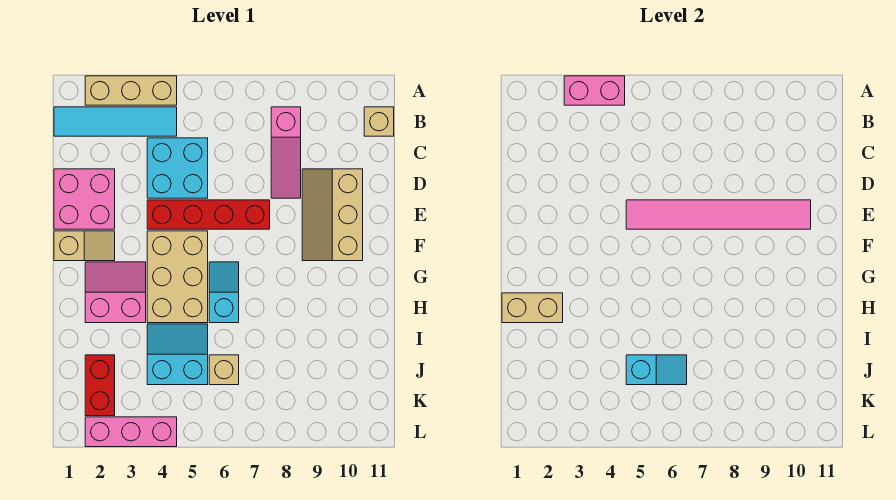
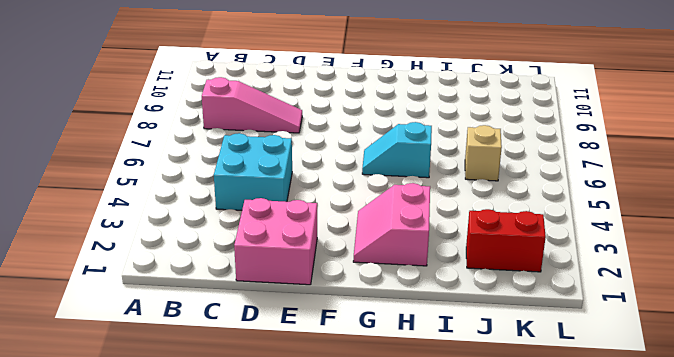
none -> tan 1x3 brick [85,76,177,105]
none -> cyan 1x4 tile [54,107,177,136]
none -> tan 1x1 brick [364,107,394,136]

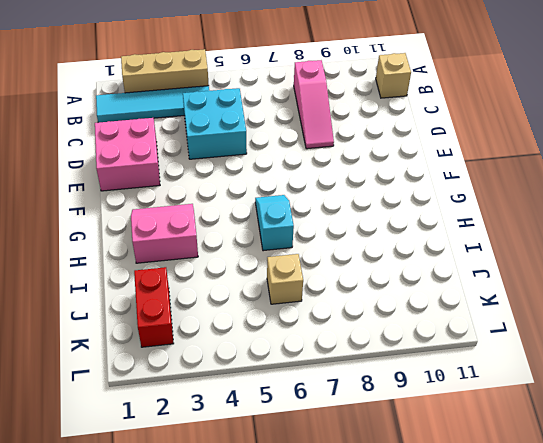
none -> tan 2x3 slope [302,169,363,261]
none -> red 1x4 brick [147,200,270,229]
none -> tan 1x2 slope [54,231,115,261]

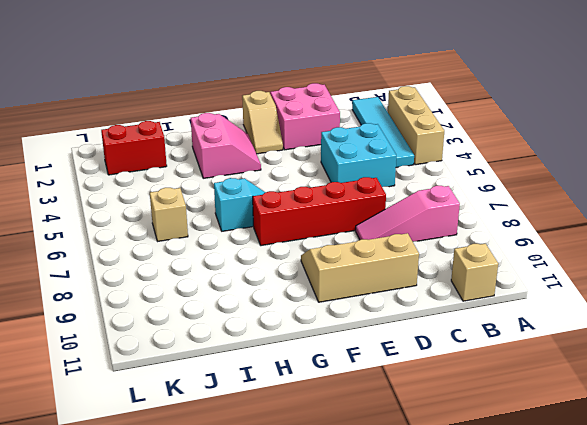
red 1x4 brick [253,177,386,246] -> red 1x4 brick turned to [147,200,270,229]
none -> tan 2x3 brick [147,231,208,323]
none -> cyan 2x2 slope [147,324,208,385]
none -> pink 1x3 brick [85,417,177,447]

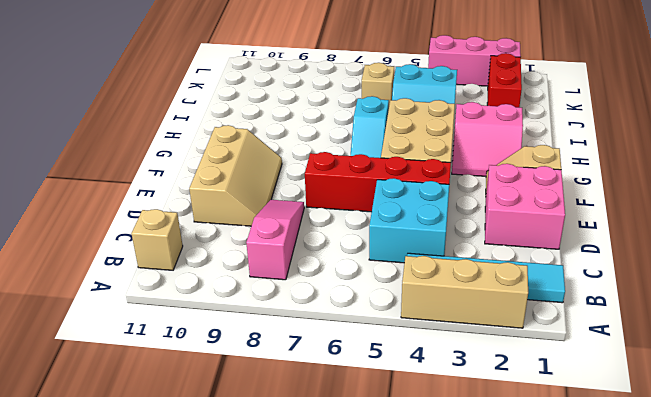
none -> pink 1x2 brick [564,76,625,105]
none -> pink 1x6 tile [626,200,811,229]
none -> tan 1x2 brick [502,293,563,323]

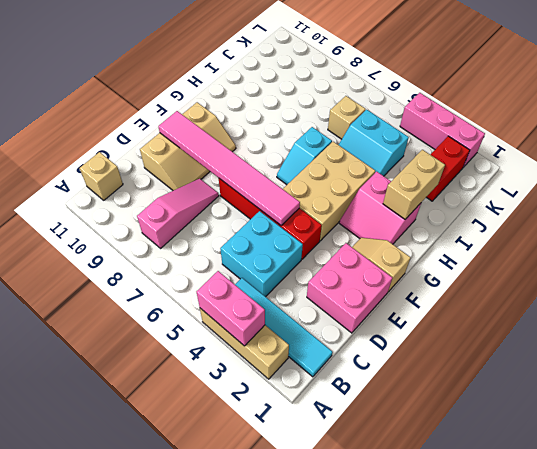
tan 1x2 brick [383,150,445,219] -> tan 1x2 brick turned to [502,293,563,323]
none -> cyan 1x2 slope [626,355,687,385]

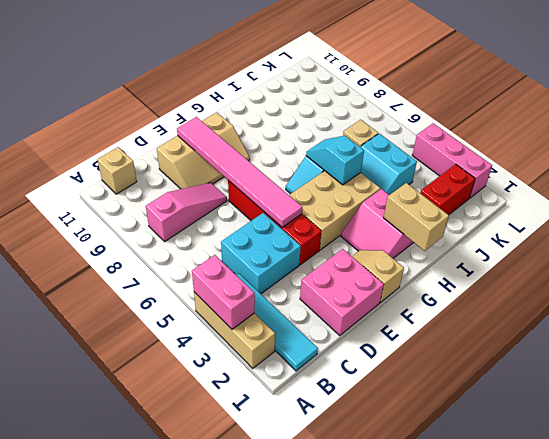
cyan 1x2 slope [306,136,364,185] -> cyan 1x2 slope moved to [626,355,687,385]

